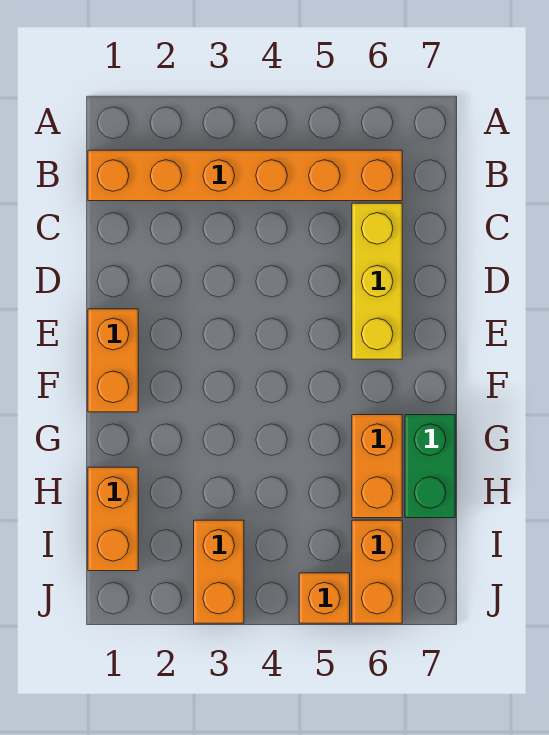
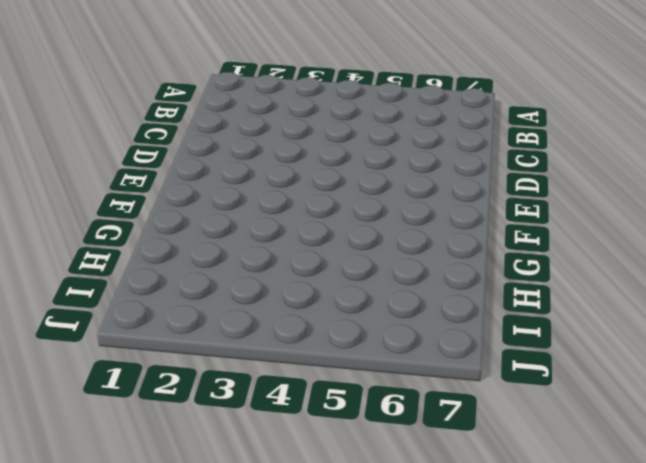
none -> orange 1x6 brick [88,150,402,201]
none -> yellow 1x3 brick [352,203,402,359]

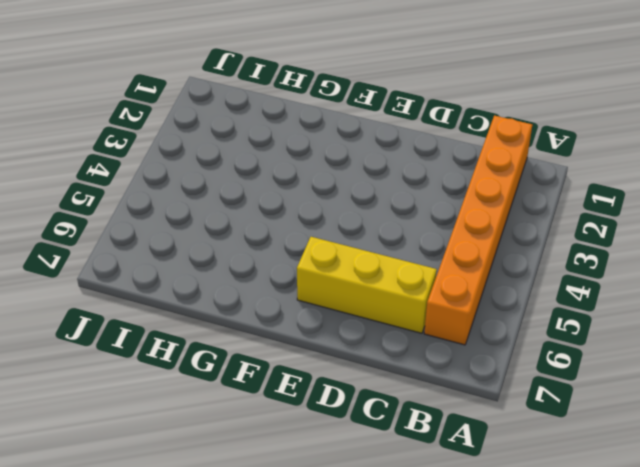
none -> orange 1x2 brick [88,309,138,412]
none -> orange 1x2 brick [352,415,402,518]

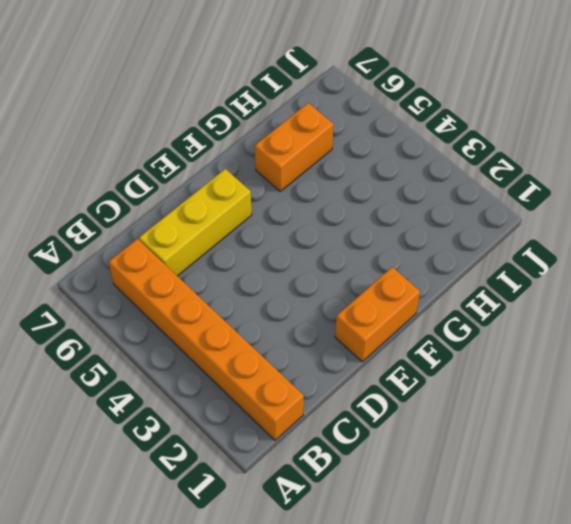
none -> green 1x2 brick [405,415,455,518]
none -> orange 1x2 brick [88,467,138,571]

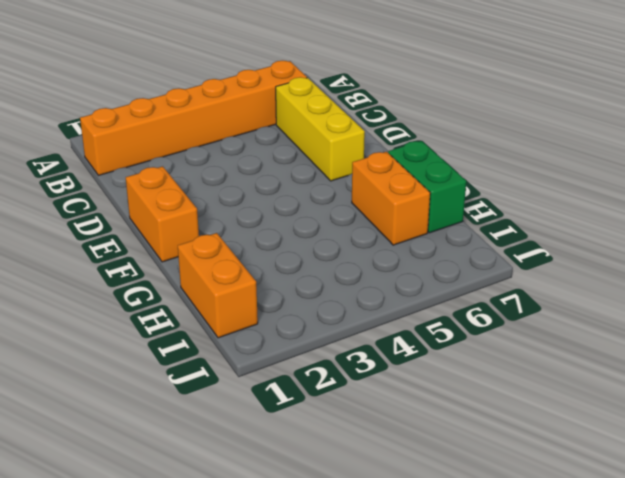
none -> orange 1x2 brick [194,520,244,623]
none -> orange 1x2 brick [352,520,402,623]

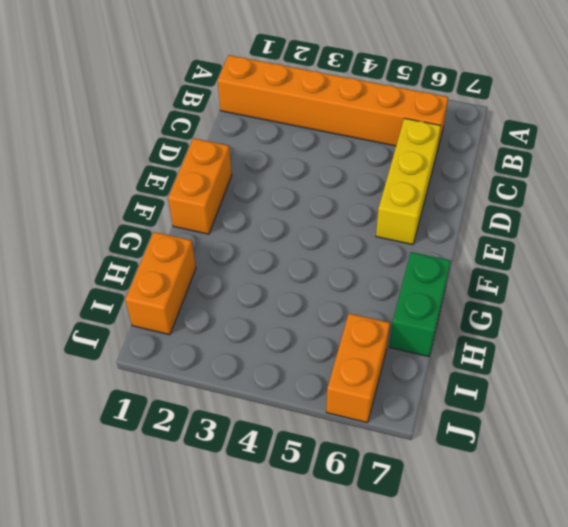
none -> orange 1x2 brick [352,415,402,518]
none -> orange 1x2 brick [194,520,244,623]

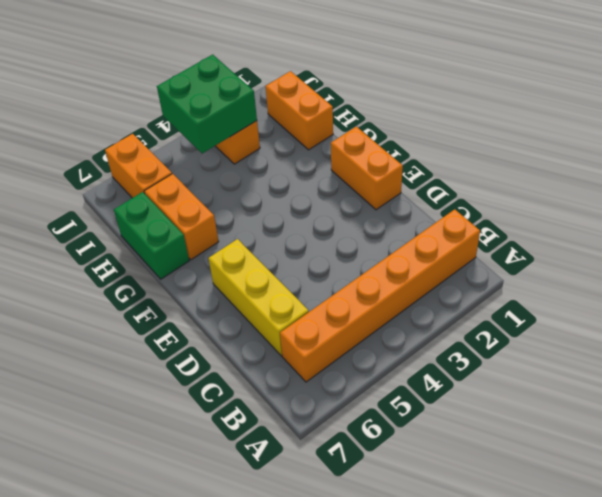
green 2x2 brick [157,55,257,154] -> none
none -> orange 1x1 brick [299,573,350,623]

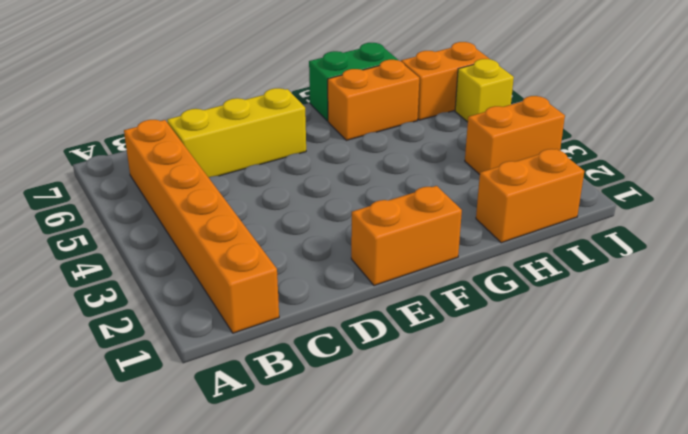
yellow 1x1 brick [455,59,514,122] -> orange 1x1 brick [299,573,350,623]

